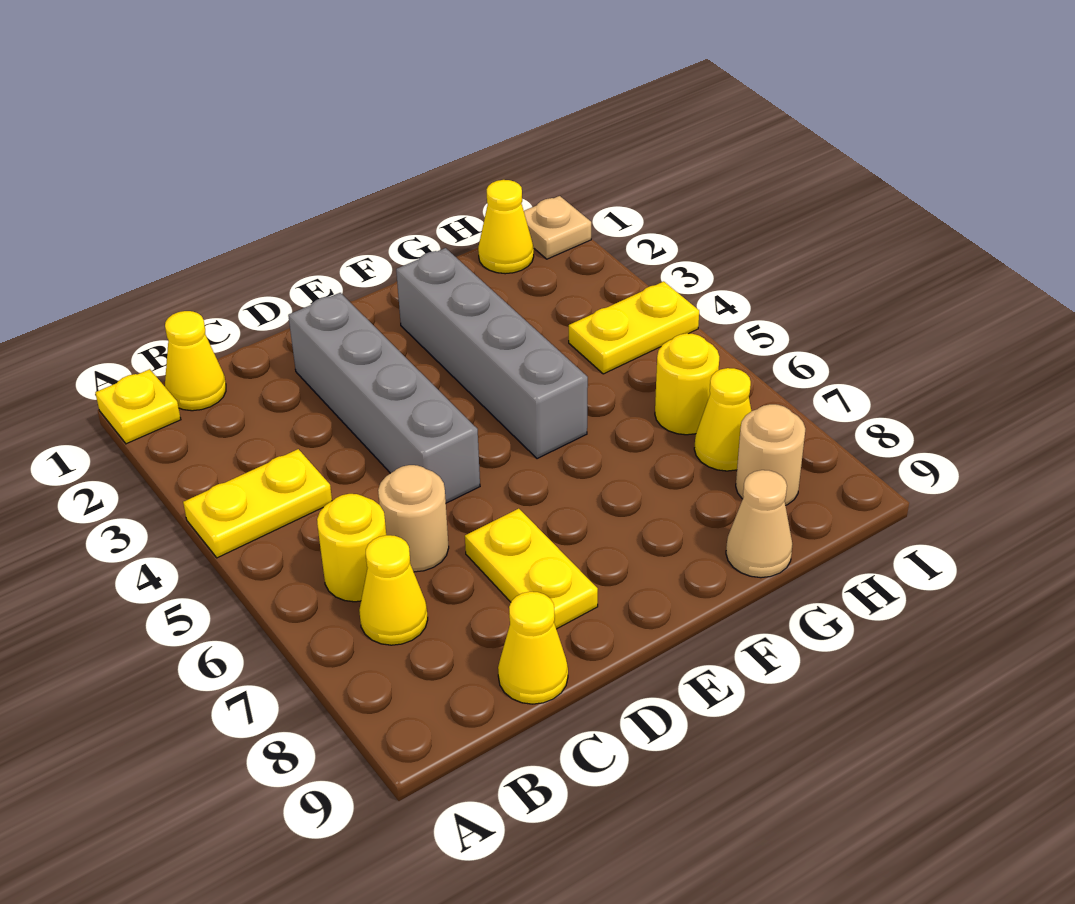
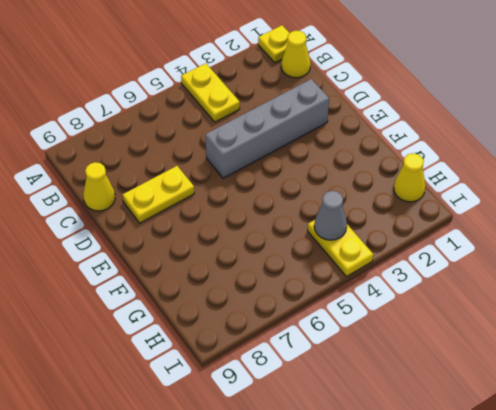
grey 1x1 cone [314,191,347,240] -> none
none -> yellow 1x1 round brick [317,494,386,602]
none -> yellow 1x1 cone [359,535,428,645]
none -> tan 1x1 round brick [378,465,449,572]

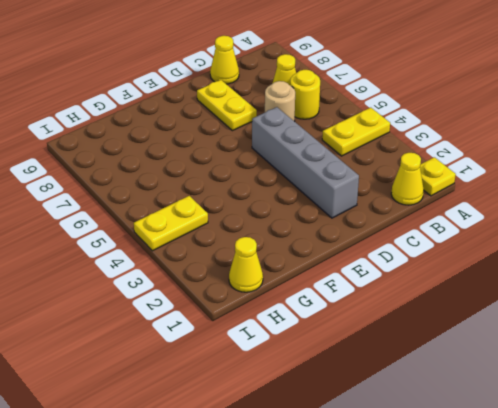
none -> grey 1x4 brick [396,248,588,459]
none -> tan 1x1 cone [726,470,793,578]
none -> yellow 1x1 round brick [655,333,719,435]

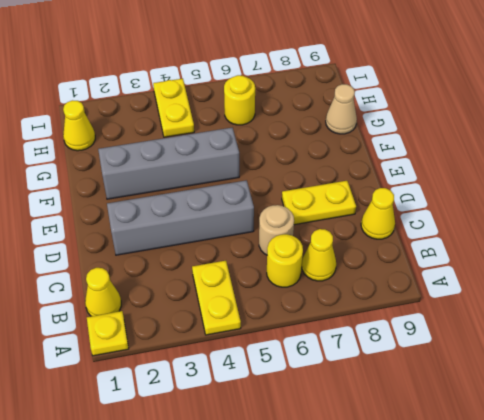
none -> yellow 1x1 cone [694,368,751,471]
none -> tan 1x1 round brick [736,404,805,505]
none -> tan 1x1 plate [524,196,591,259]

